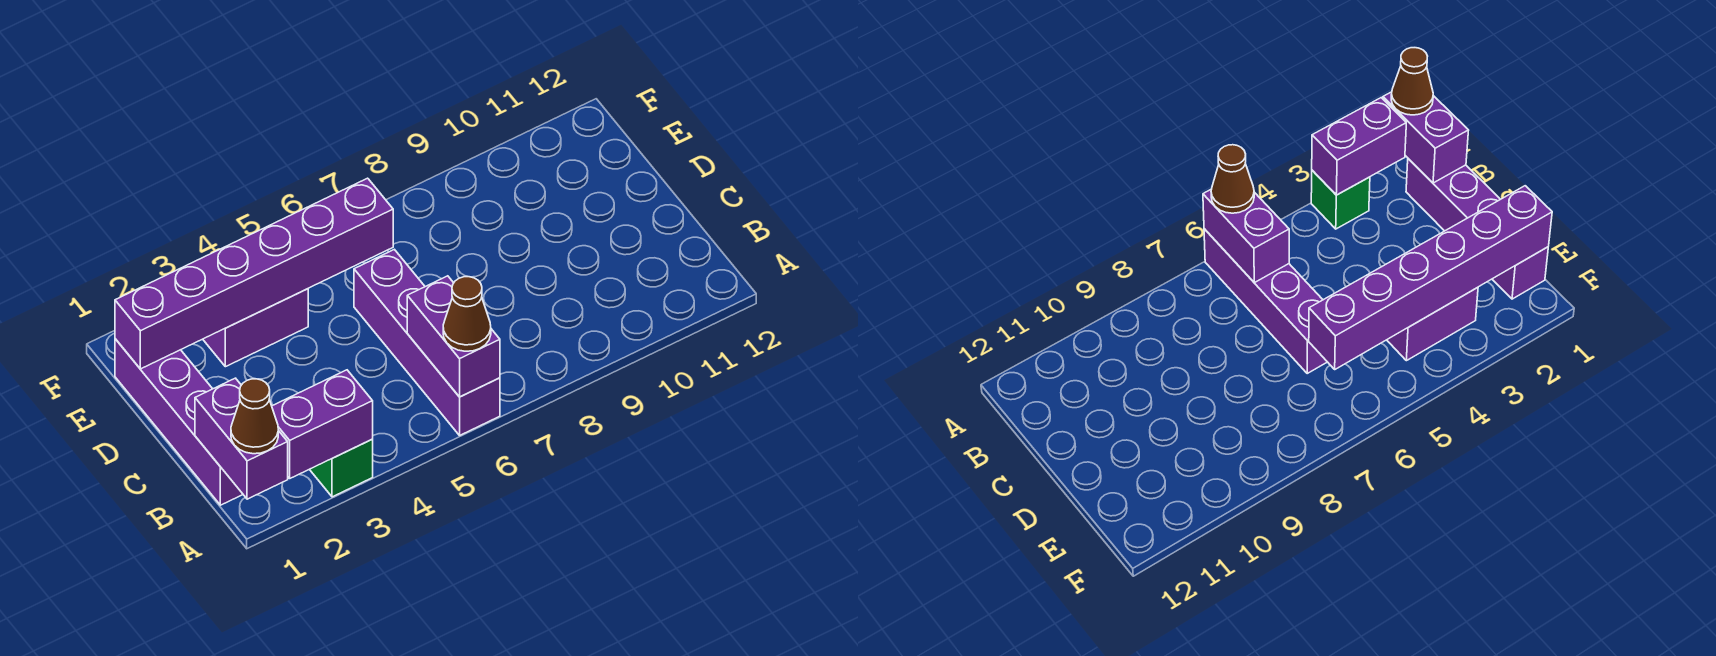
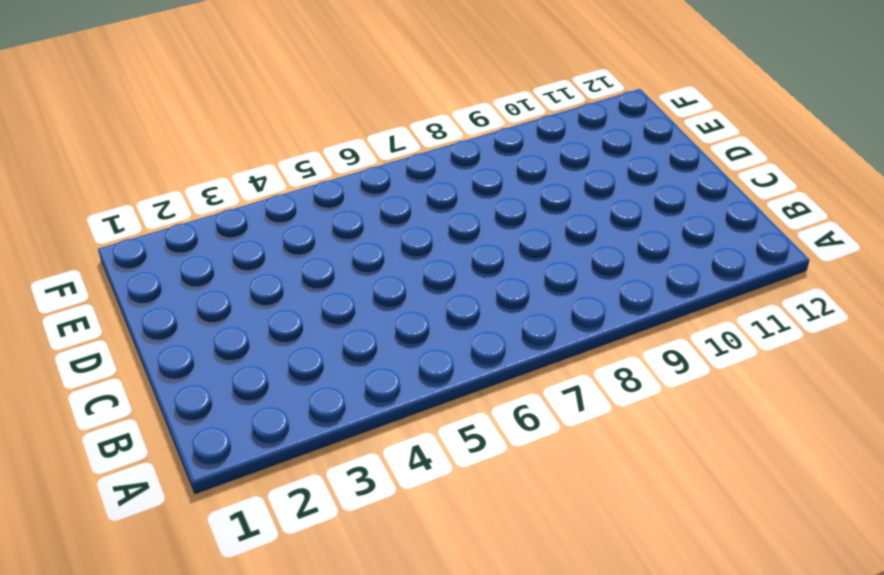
none -> green 1x1 brick [309,439,373,497]
none -> purple 1x4 brick [354,249,500,435]

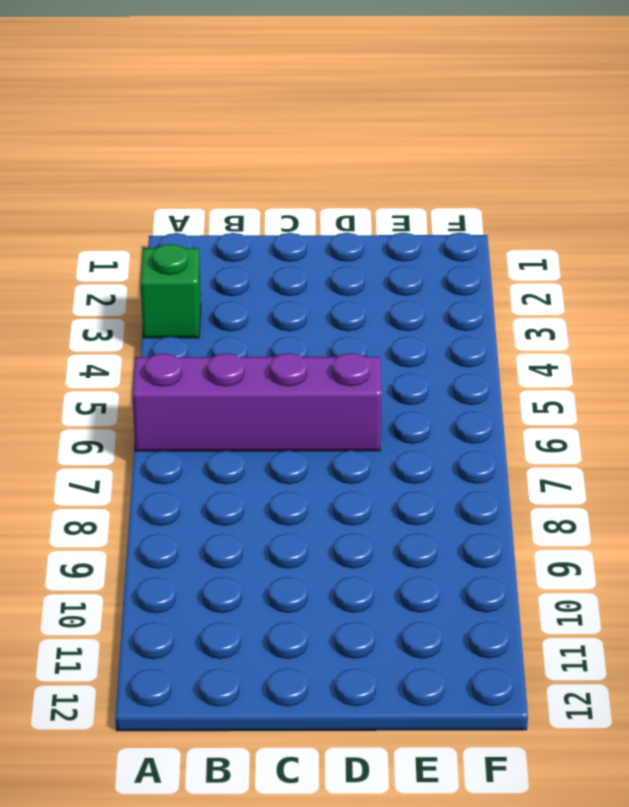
none -> purple 1x4 brick [115,339,243,505]
none -> purple 1x2 brick [203,289,308,367]

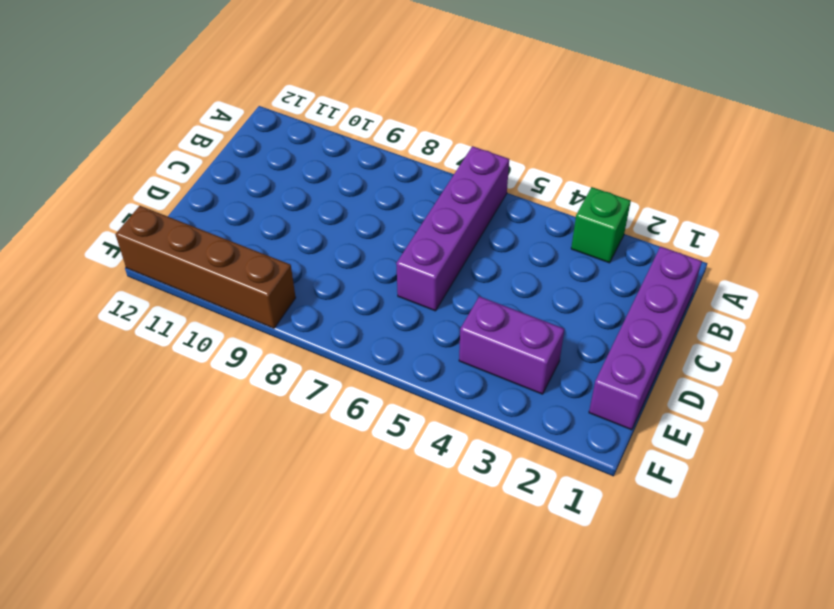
brown 1x4 brick [115,206,296,328] -> none
none -> purple 1x2 brick [195,378,288,499]
none -> purple 1x2 brick [272,370,373,478]

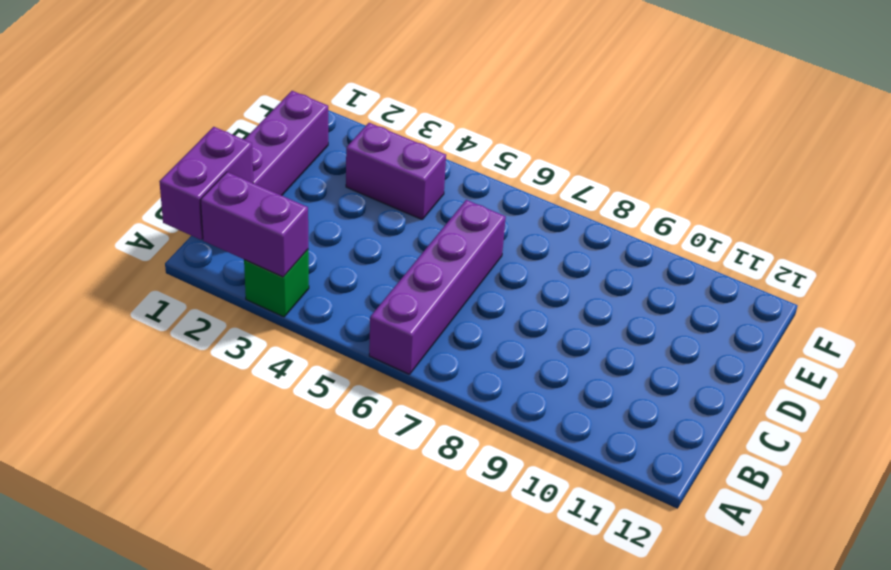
none -> purple 1x2 brick [407,276,500,397]
none -> purple 1x6 brick [115,178,393,369]

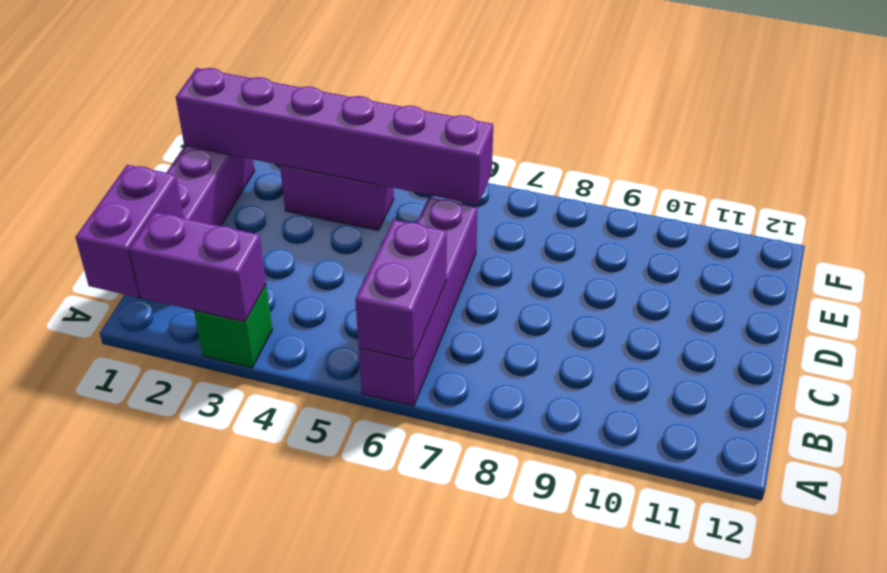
none -> brown 1x1 cone [231,379,278,454]
none -> brown 1x1 cone [443,277,491,351]

